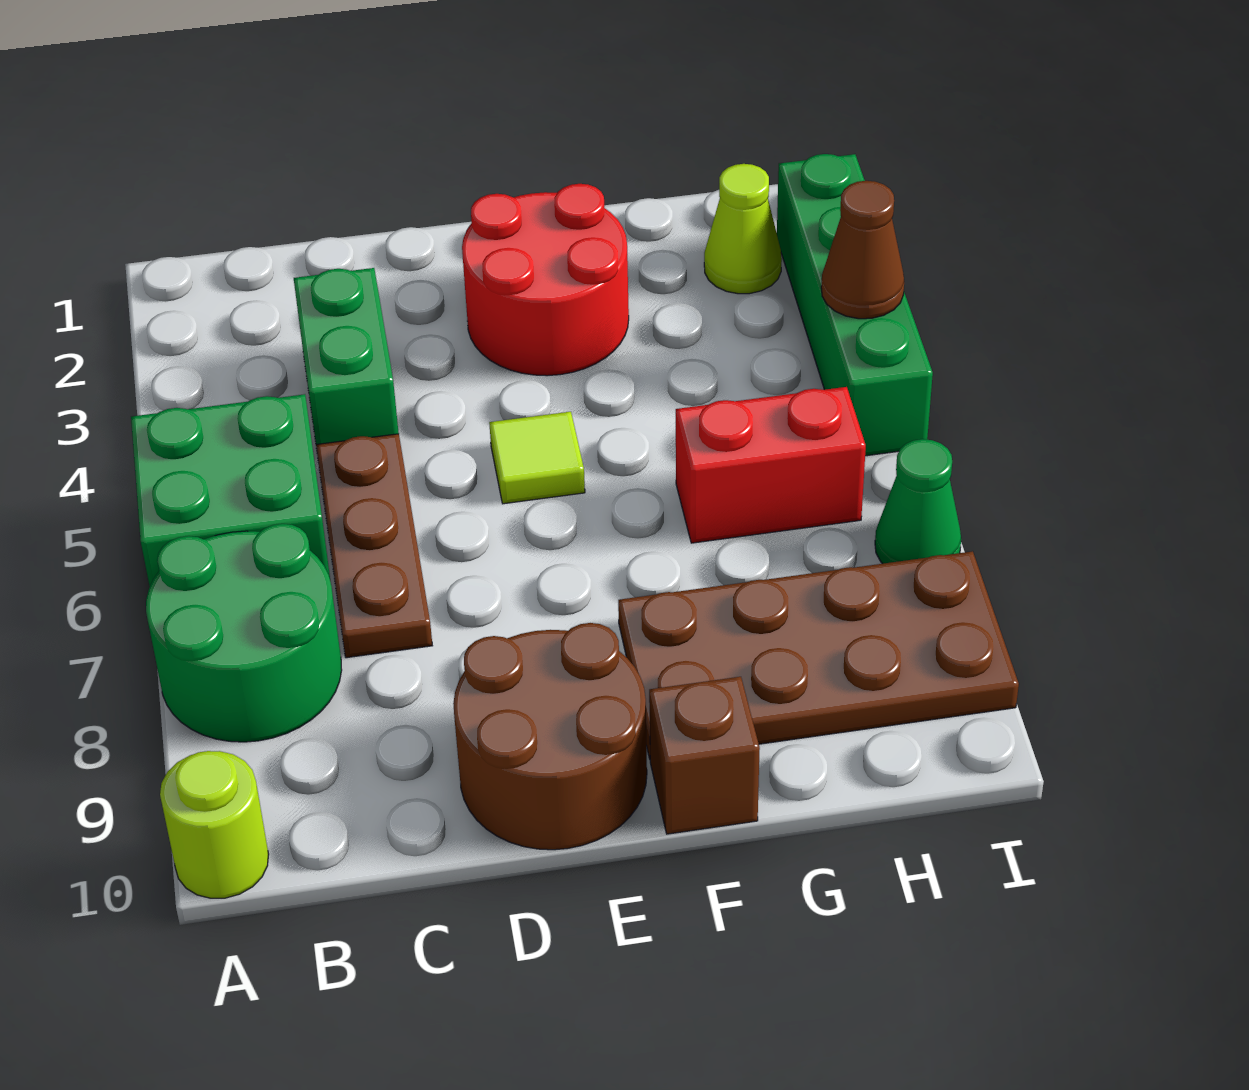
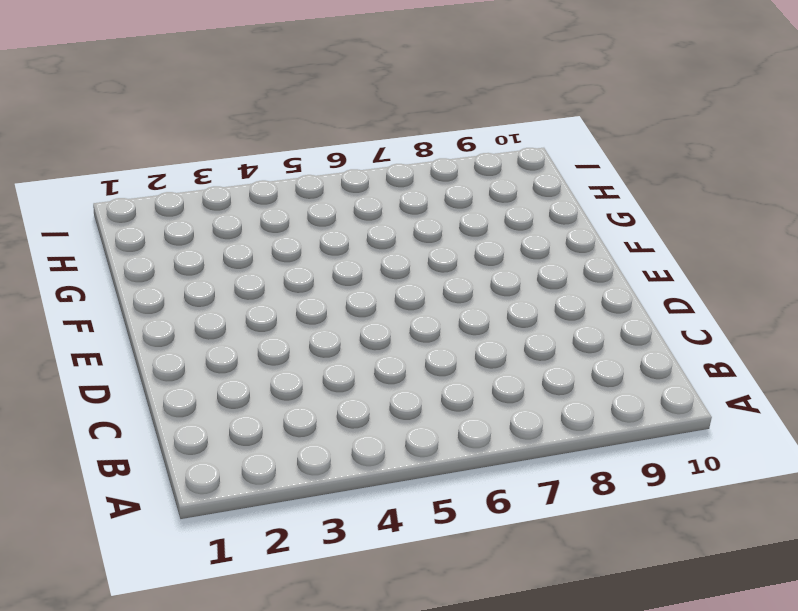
none -> green 2x2 brick [131,394,330,586]
none -> green 2x2 round brick [146,524,342,742]
none -> lime 1x1 round brick [160,751,269,898]

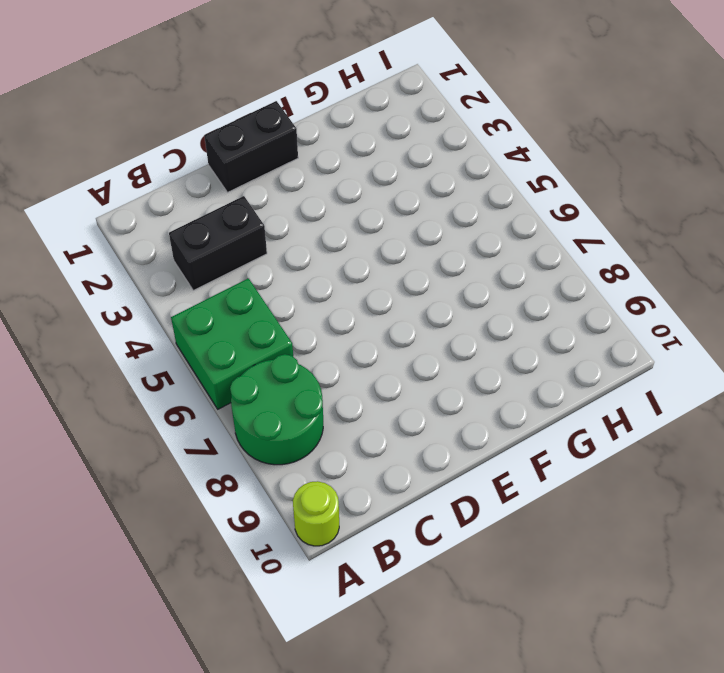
black 1x2 brick [169,196,267,290] -> green 1x2 brick [294,268,399,444]
black 1x2 brick [204,101,298,192] -> none
none -> brown 1x3 plate [316,434,432,658]
none -> brown 2x2 round brick [453,623,647,850]
none -> red 2x2 round brick [462,184,629,376]

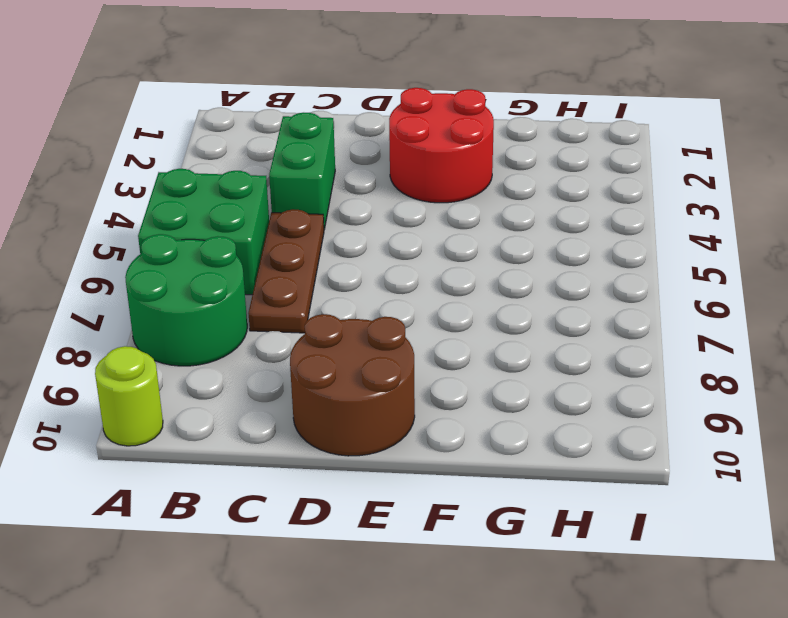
none -> lime 1x1 tile [489,412,585,504]
none -> brown 2x4 plate [618,551,1019,759]
none -> brown 1x1 brick [649,677,760,834]

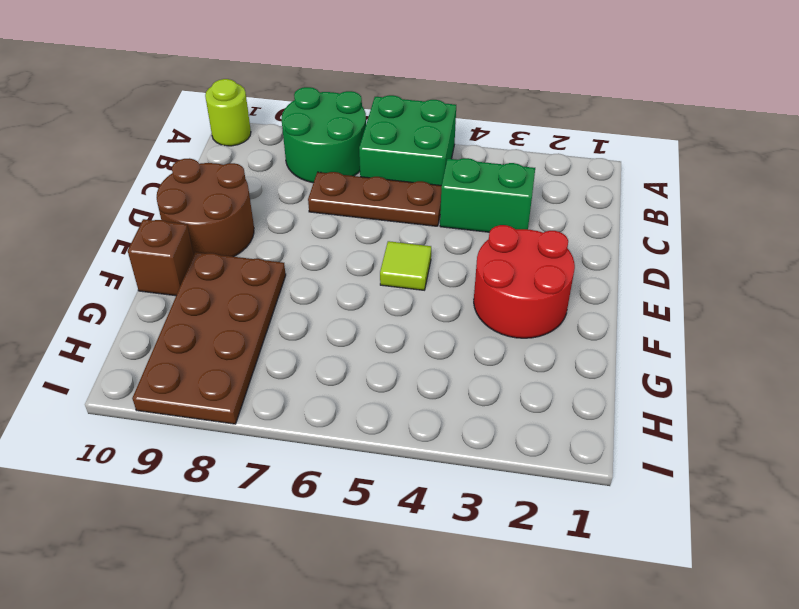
none -> red 1x2 brick [676,387,866,543]
none -> lime 1x1 cone [704,164,782,294]
none -> green 1x4 brick [777,154,933,456]

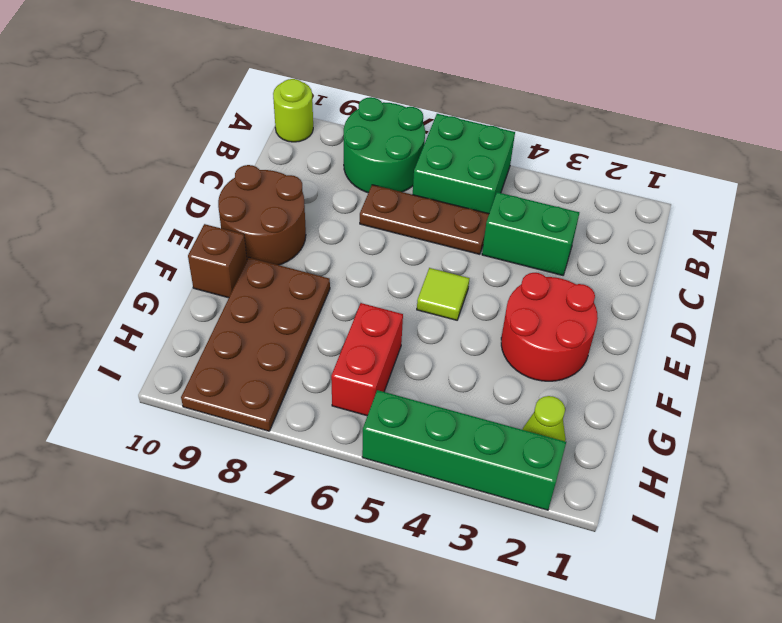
none -> green 1x1 cone [875,439,961,564]
none -> brown 1x1 cone [821,181,904,319]

